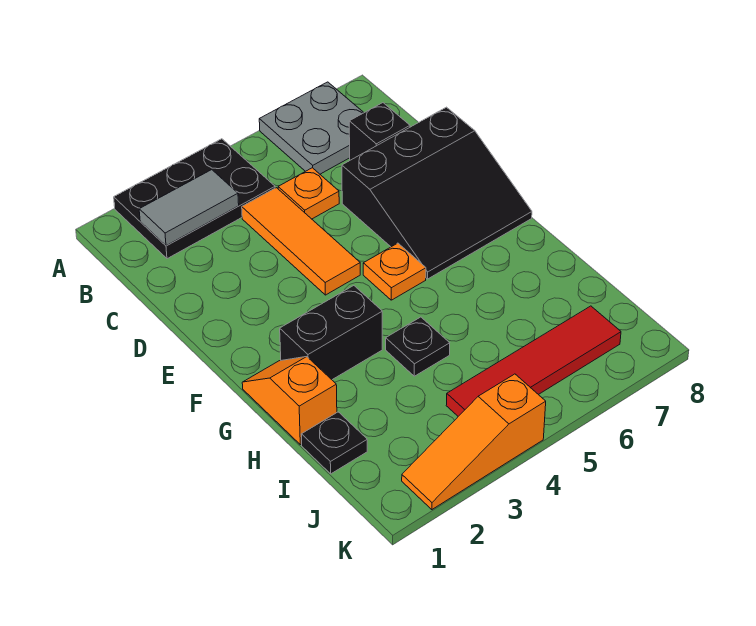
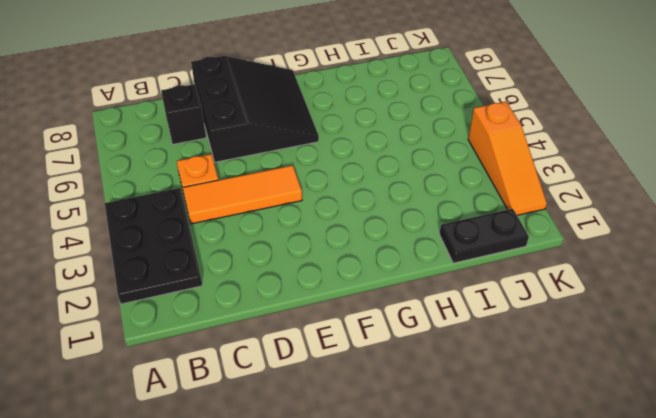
black 1x2 plate [439,209,529,263] -> black 1x1 plate [301,412,367,474]
none -> grey 2x2 plate [259,82,364,174]
none -> orange 1x1 plate [363,243,426,300]
none -> orange 1x2 slope [242,357,337,445]

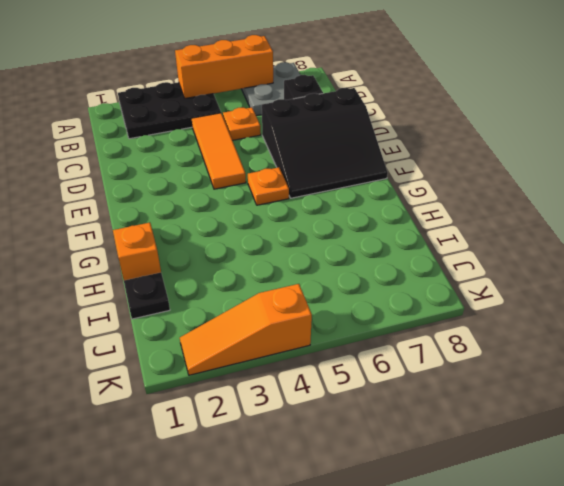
orange 1x3 brick [175,35,273,98] -> none
none -> black 1x2 brick [280,286,382,380]
none -> black 1x1 plate [386,317,450,376]
none -> red 1x4 tile [446,306,621,416]

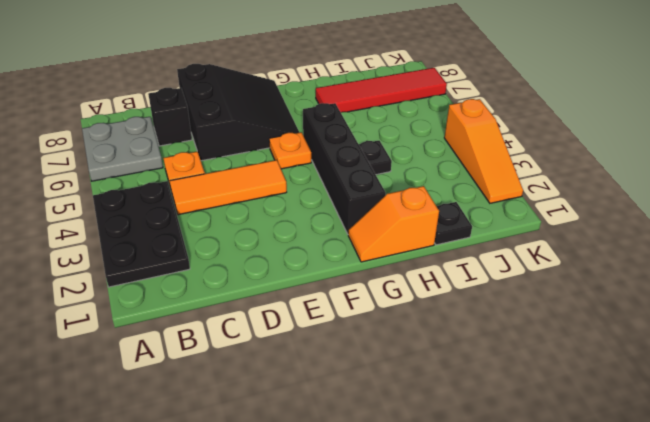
black 1x4 brick [303,103,386,234] -> black 1x2 brick [280,286,382,380]
red 1x4 tile [316,68,447,113] -> red 1x4 tile turned to [446,306,621,416]
none -> grey 1x2 tile [139,170,239,246]

